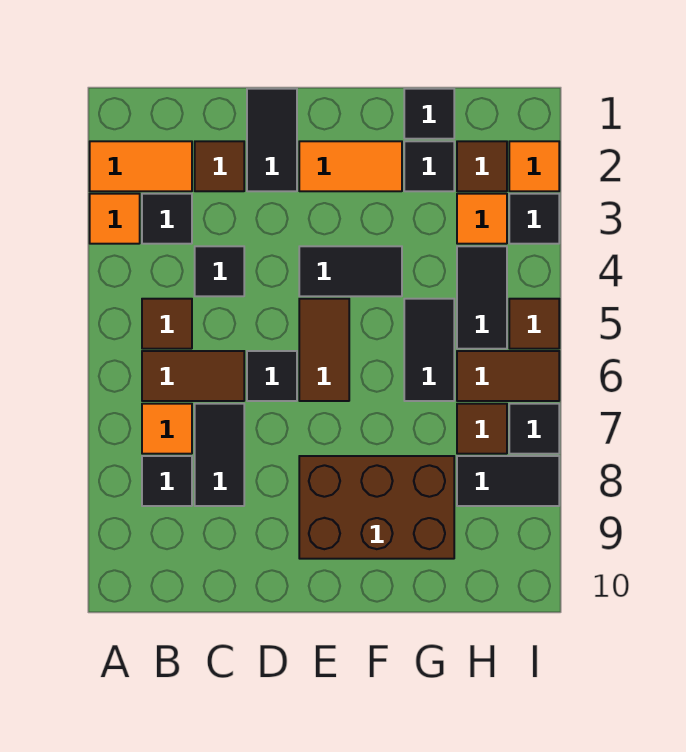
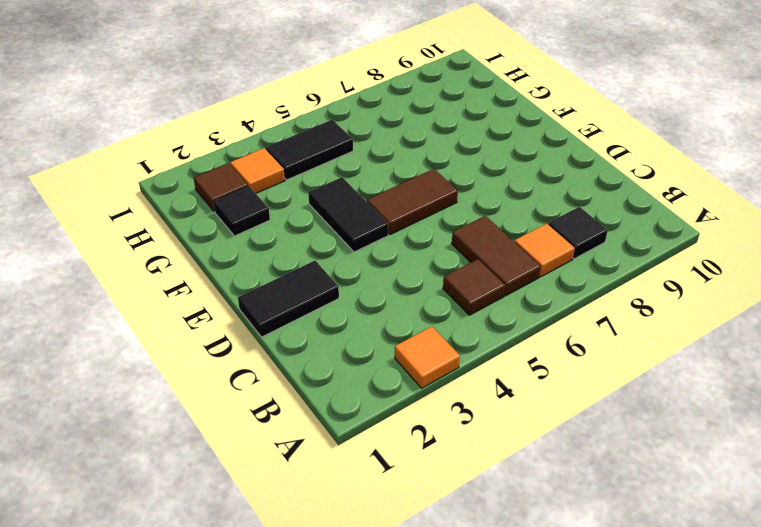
none -> orange 1x2 tile [90,141,192,191]
none -> black 1x1 tile [142,194,192,244]
none -> brown 1x1 tile [195,141,244,191]

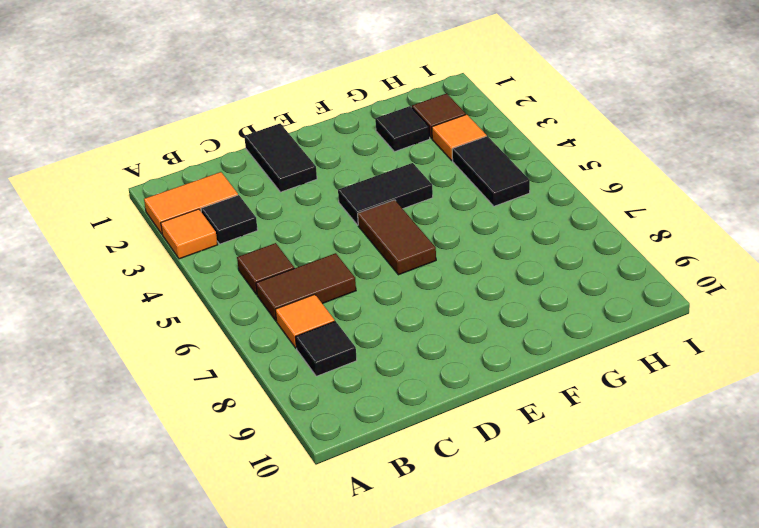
none -> brown 1x1 tile [195,141,244,191]
none -> black 1x1 tile [195,246,244,296]
none -> black 1x2 tile [195,404,244,506]

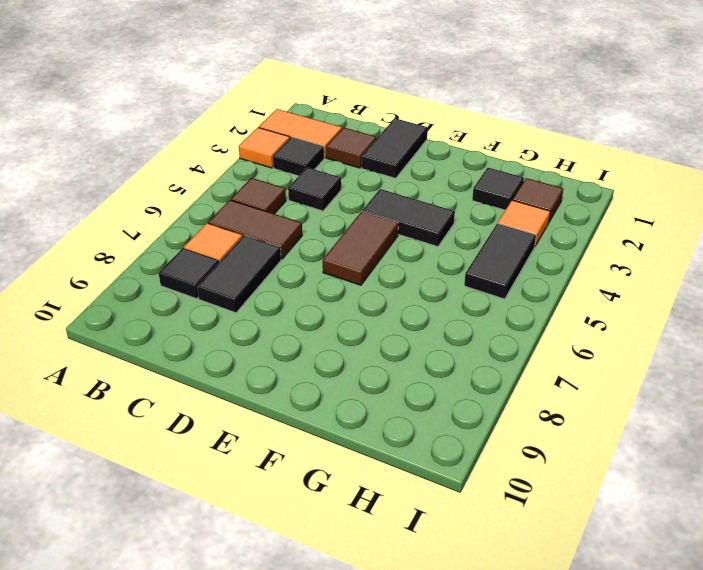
none -> black 1x1 tile [247,351,297,401]
none -> orange 1x2 tile [299,141,402,191]
none -> brown 2x3 brick [299,456,454,559]

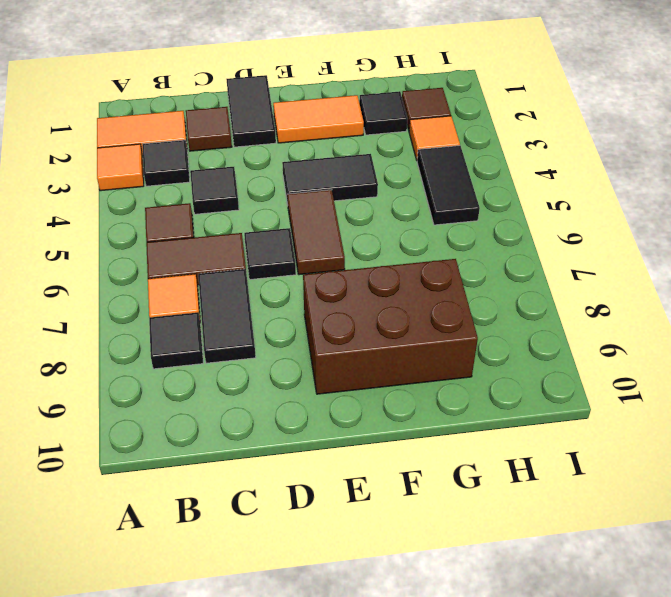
none -> black 1x1 tile [404,89,454,139]
none -> black 1x2 tile [404,299,454,401]
none -> brown 1x2 tile [457,351,559,401]

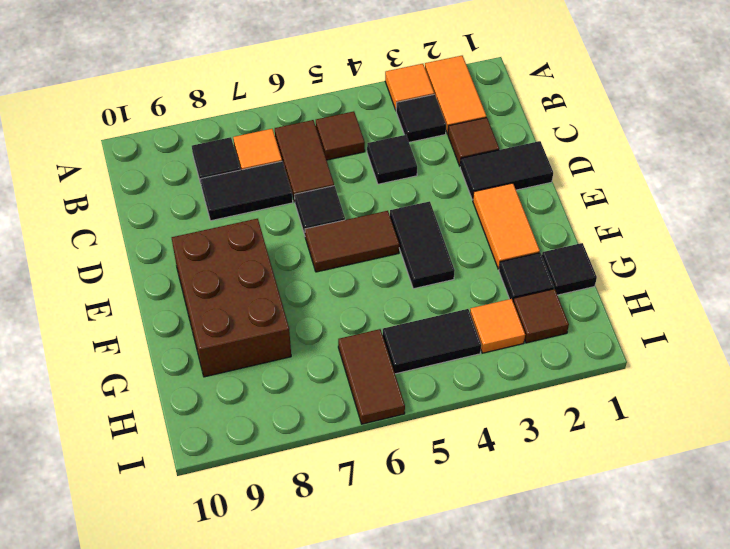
none -> black 1x2 tile [404,299,454,401]
none -> brown 1x1 tile [457,404,507,454]
none -> black 1x2 tile [457,456,559,506]

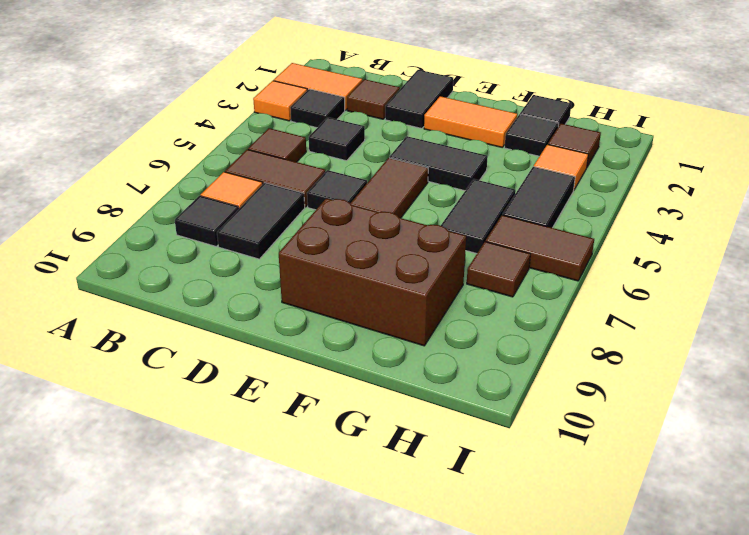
none -> black 1x2 tile [457,456,559,506]
none -> orange 1x1 tile [509,141,559,191]
none -> black 1x1 tile [509,194,559,244]

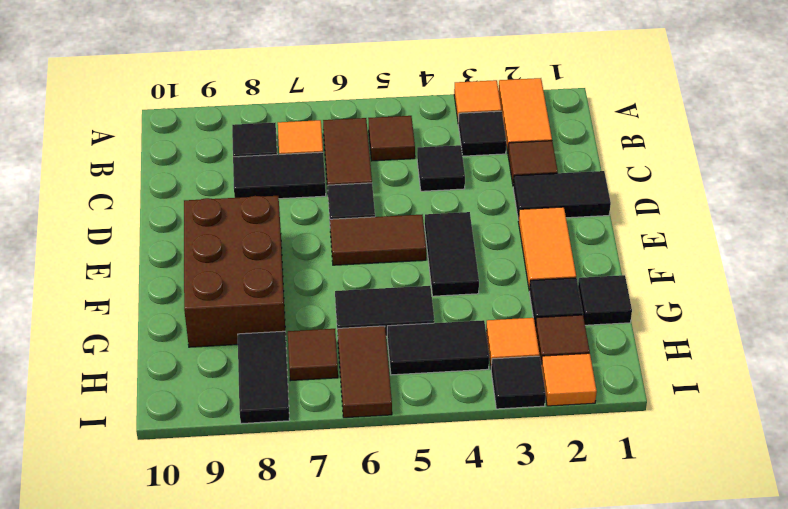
none -> brown 1x1 tile [509,299,559,349]
none -> black 1x1 tile [509,404,559,454]

